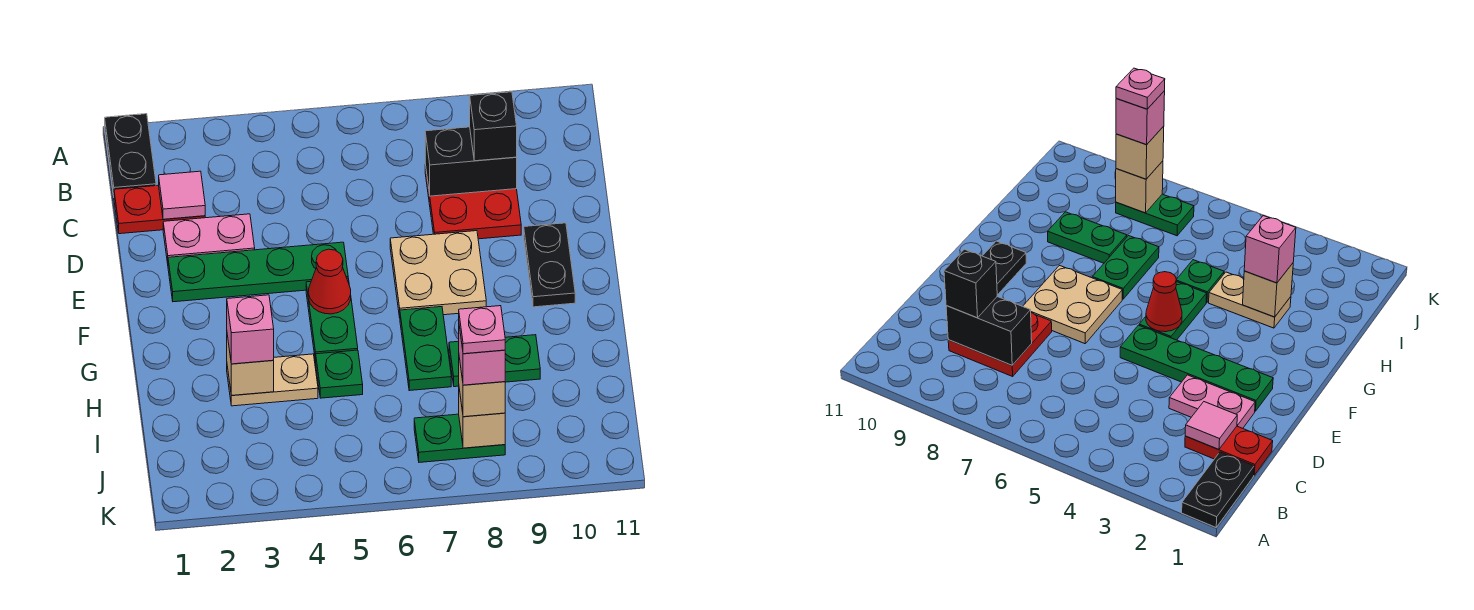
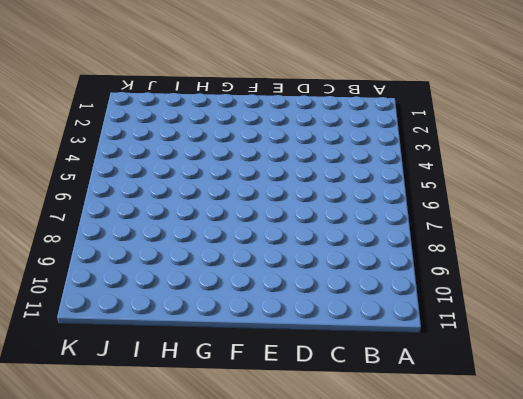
none -> black 1x2 plate [105,114,156,195]
none -> red 1x2 plate [114,185,205,234]
none -> red 2x2 plate [425,164,521,239]

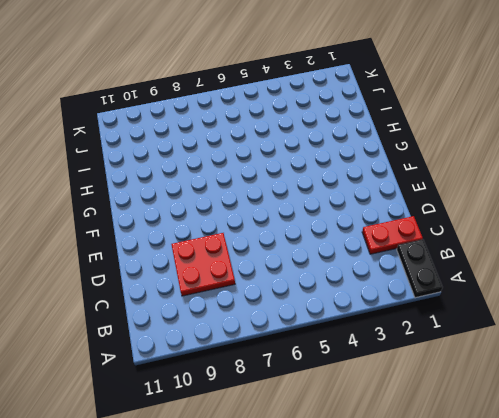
none -> pink 1x2 plate [163,214,255,263]
none -> green 1x4 plate [168,242,348,302]
none -> tan 2x2 plate [390,231,486,317]

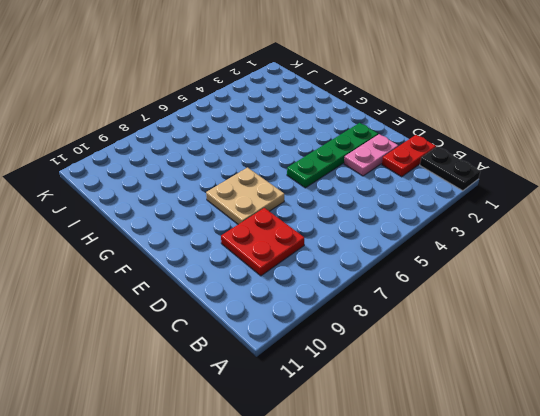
none -> black 1x2 plate [524,223,575,307]
none -> green 1x2 plate [306,278,358,362]
none -> green 1x2 plate [400,307,451,391]

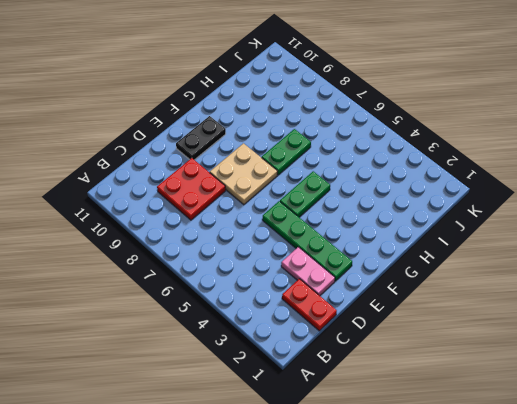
none -> black 1x2 plate [105,114,156,195]
none -> tan 1x2 plate [227,354,318,406]
none -> green 1x1 plate [316,350,363,398]

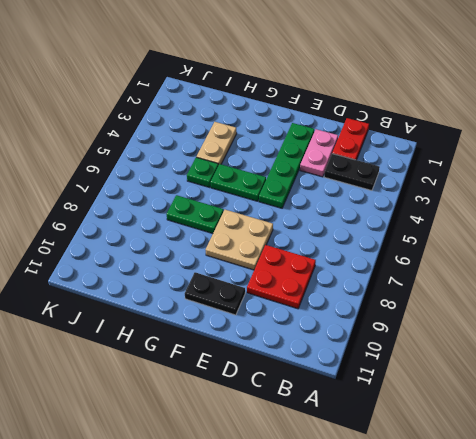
black 1x2 plate [324,154,380,191] -> black 1x2 plate moved to [105,114,156,195]
none -> green 1x2 plate [449,335,540,387]
none -> green 1x2 plate [414,414,505,462]
none -> pink 1x1 tile [159,171,205,219]

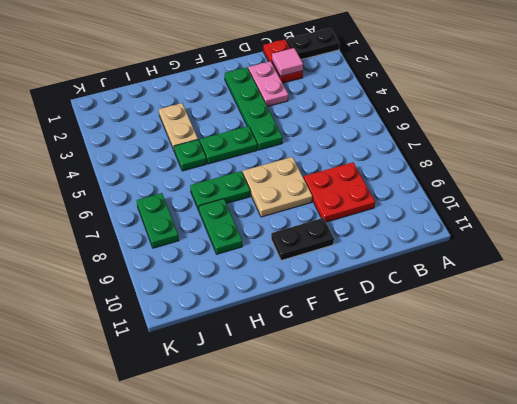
none -> black 1x2 brick [425,127,517,196]
none -> red 1x1 cone [308,249,351,314]
none -> tan 1x1 brick [227,335,274,395]

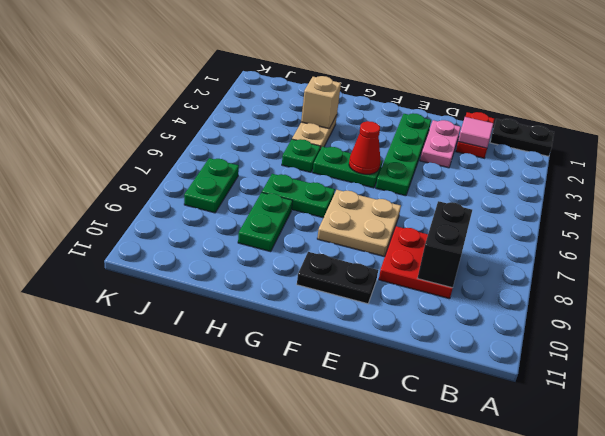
none -> tan 1x1 brick [459,389,505,448]
none -> black 1x1 brick [470,92,517,161]
none -> pink 1x1 brick [227,295,274,364]

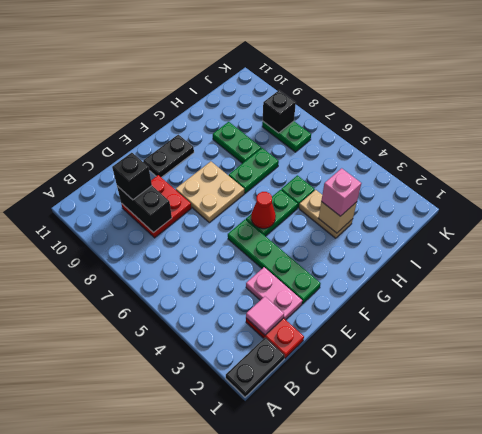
black 1x1 brick [263,90,296,133] -> tan 1x1 brick [459,389,505,448]
none -> tan 1x1 brick [459,358,505,417]
none -> pink 1x1 brick [459,326,505,385]
none -> pink 1x1 plate [459,306,505,354]

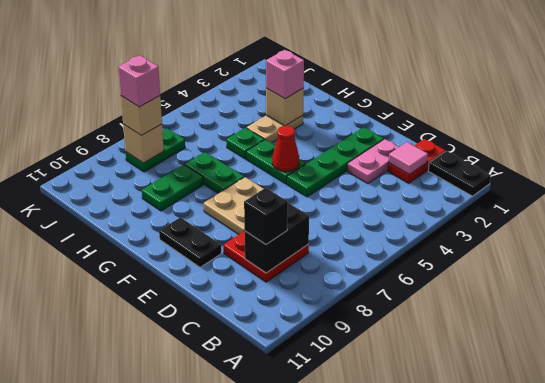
none -> pink 1x1 plate [459,306,505,354]

